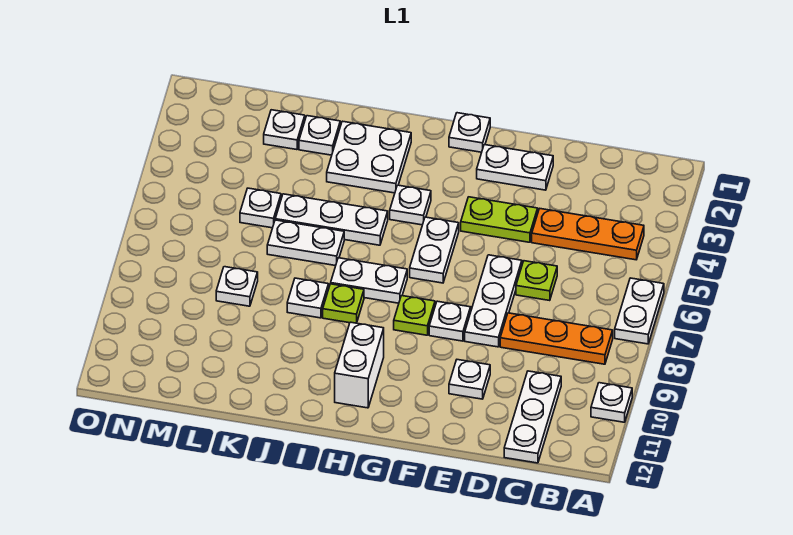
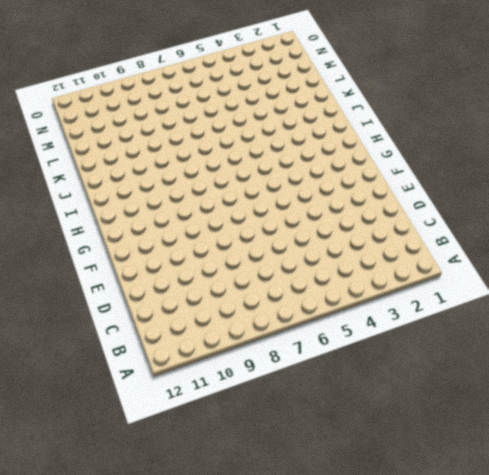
none -> white 1x2 plate [615,278,664,344]
none -> white 1x1 plate [591,383,632,422]
none -> orange 1x3 plate [532,209,644,260]

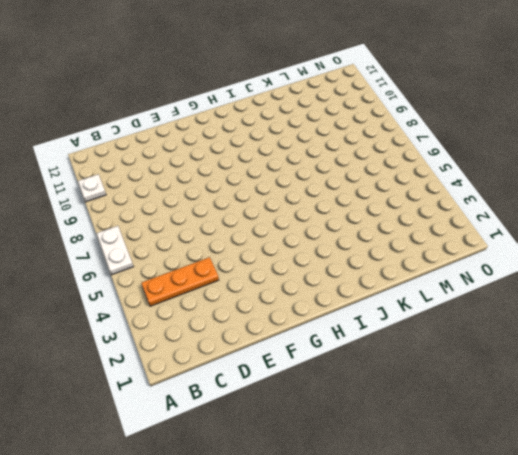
none -> orange 1x3 plate [500,313,613,364]
none -> white 1x3 plate [504,371,561,463]
none -> lime 1x1 plate [516,261,557,301]

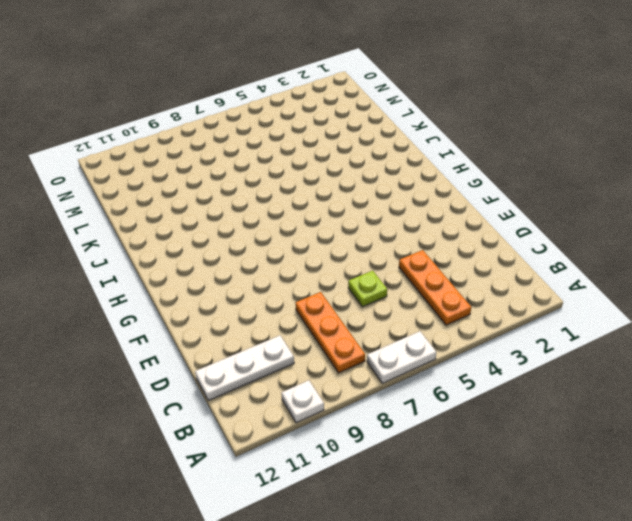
none -> white 1x2 plate [477,145,553,190]
none -> lime 1x2 plate [461,197,538,242]
none -> white 1x3 plate [465,255,522,347]

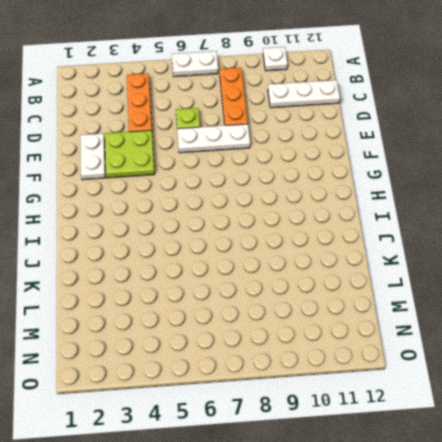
lime 2x2 plate [105,130,155,178] -> lime 1x2 plate [461,197,538,242]
none -> white 1x1 plate [449,360,490,399]
none -> white 1x1 plate [429,301,471,341]
none -> white 1x1 plate [449,113,490,152]

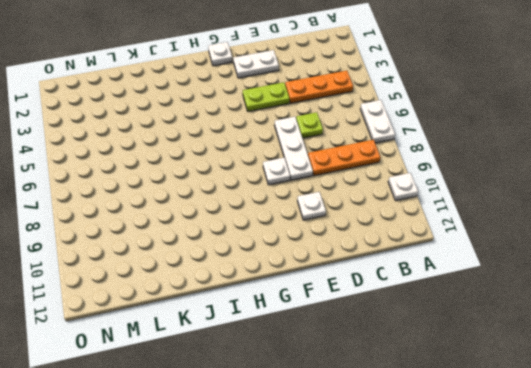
none -> white 1x3 plate [504,371,561,463]
none -> white 1x2 plate [410,217,459,283]
none -> lime 1x1 plate [394,296,435,335]

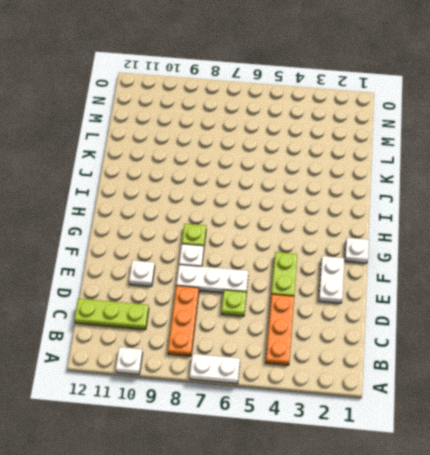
lime 1x3 plate [75,299,149,330] -> white 1x3 plate [504,371,561,463]
none -> white 1x2 plate [410,217,459,283]
none -> white 1x1 plate [390,185,431,225]
none -> white 1x2 plate [331,258,407,303]

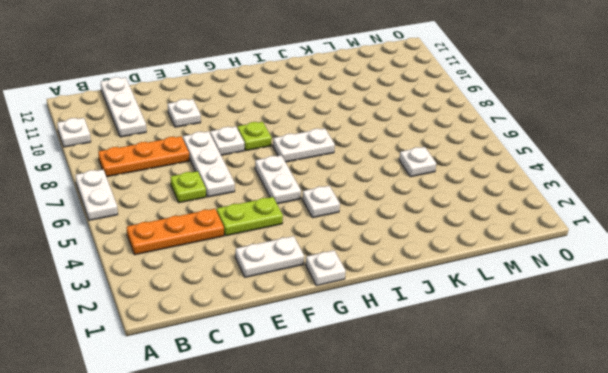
none -> white 1x2 brick [335,322,384,408]
none -> white 2x2 plate [327,121,411,193]
none -> white 1x3 plate [275,194,388,245]

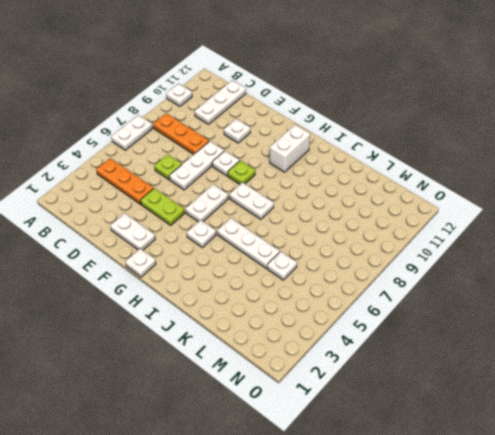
none -> white 2x2 plate [327,121,411,193]
none -> lime 1x1 plate [323,284,364,323]
none -> white 1x2 plate [267,220,344,266]

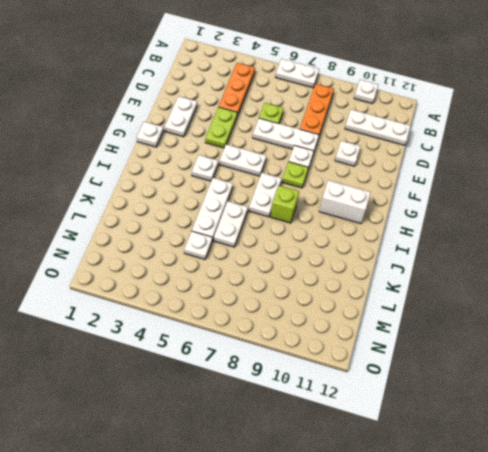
lime 1x1 brick [270,186,299,223] -> lime 1x1 plate [323,284,364,323]
none -> white 2x2 plate [327,121,411,193]
none -> white 1x1 plate [287,278,329,318]
none -> white 1x1 plate [299,116,340,155]

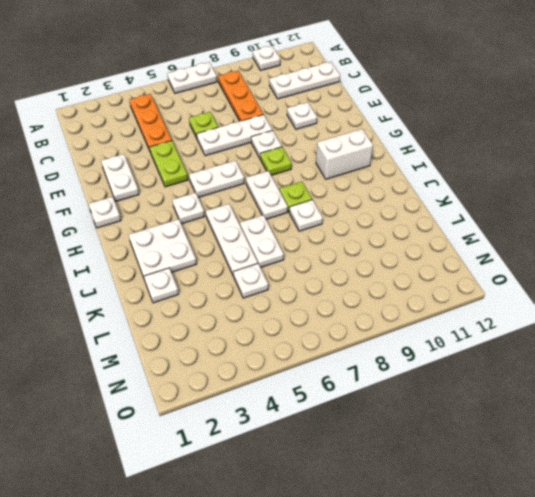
none -> white 1x1 plate [264,110,305,150]
none -> white 1x1 plate [216,267,258,306]

